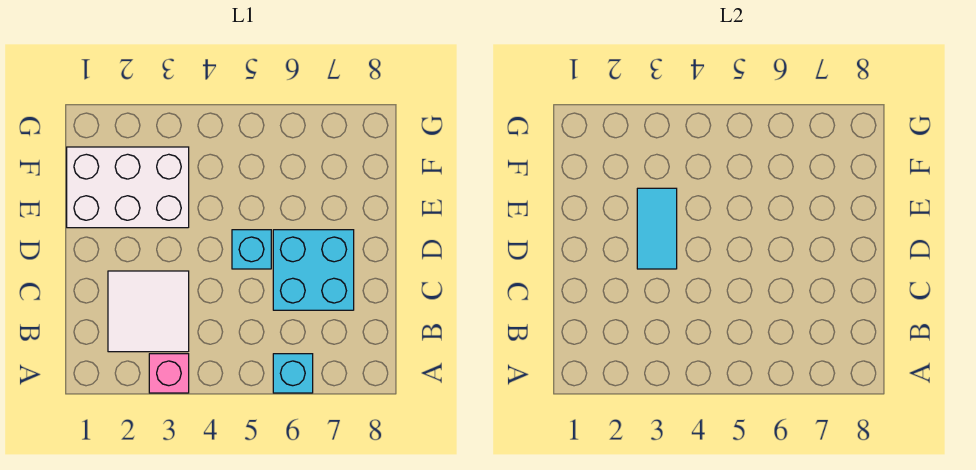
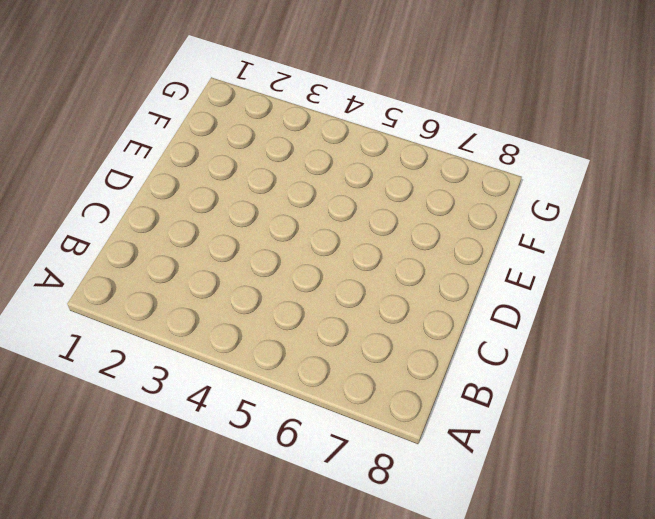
none -> pink 1x1 brick [149,354,189,393]
none -> cyan 1x1 brick [273,354,313,393]

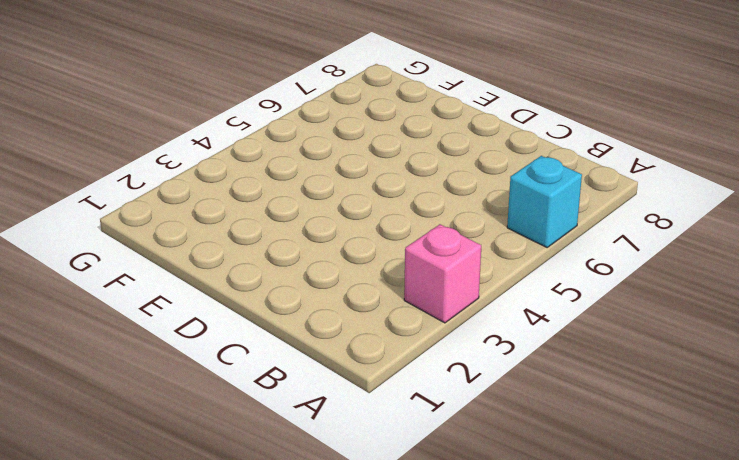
none -> white 2x2 tile [108,271,189,352]
none -> cyan 2x2 brick [273,230,354,310]

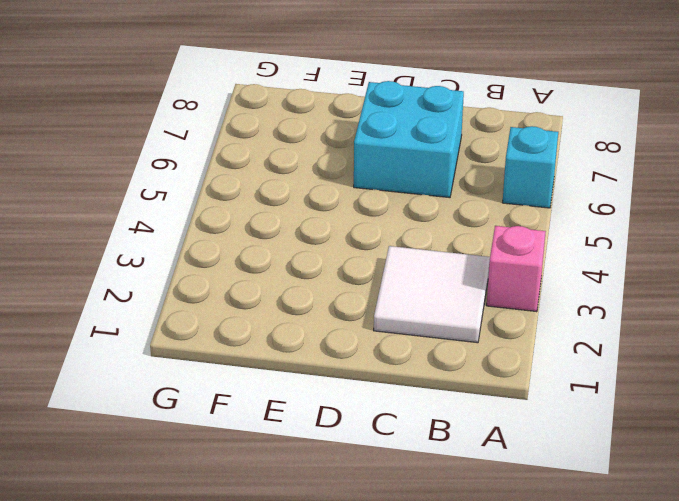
none -> cyan 1x1 brick [232,230,271,269]
none -> white 2x3 brick [67,147,189,228]

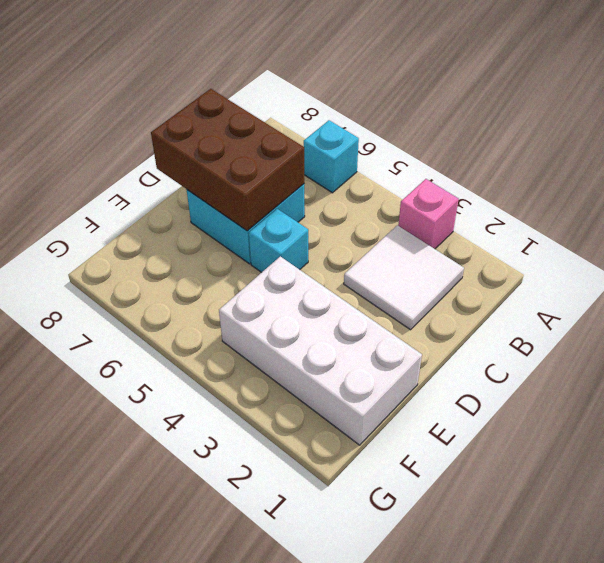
brown 2x3 brick [151,89,304,231] -> none
white 2x4 brick [219,256,422,445] -> white 2x3 brick [67,147,189,228]
none -> cyan 1x2 tile [637,188,677,269]

